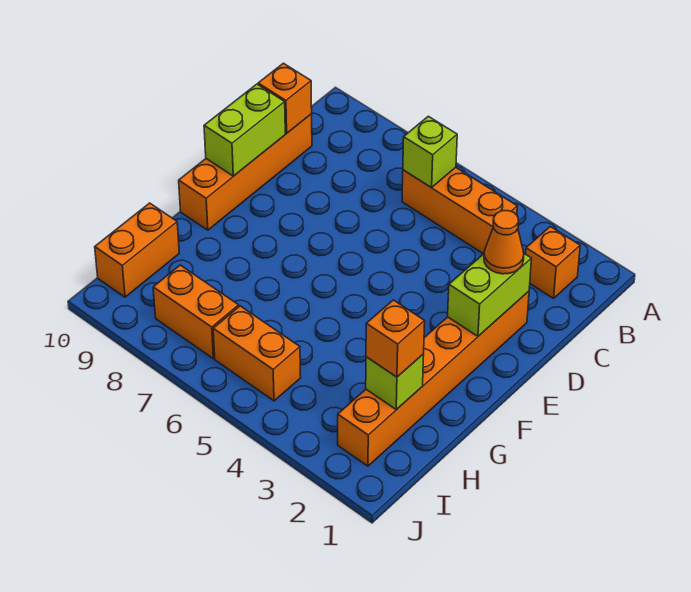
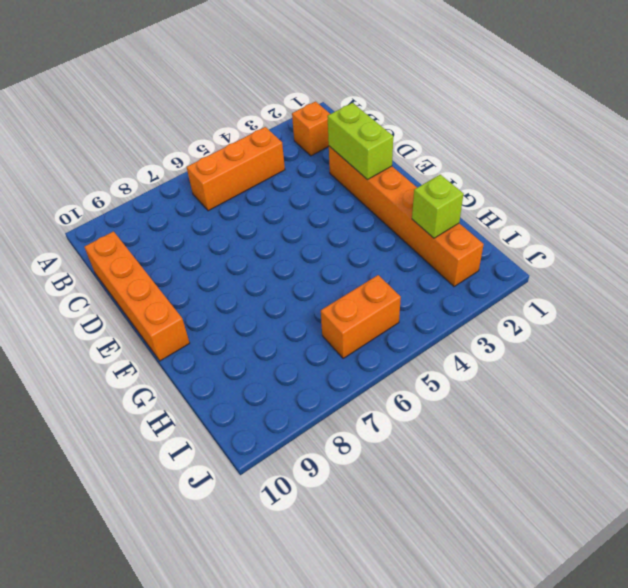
none -> orange 1x2 brick [95,203,179,297]
none -> orange 1x2 brick [153,265,239,359]
none -> lime 1x1 brick [403,116,457,188]

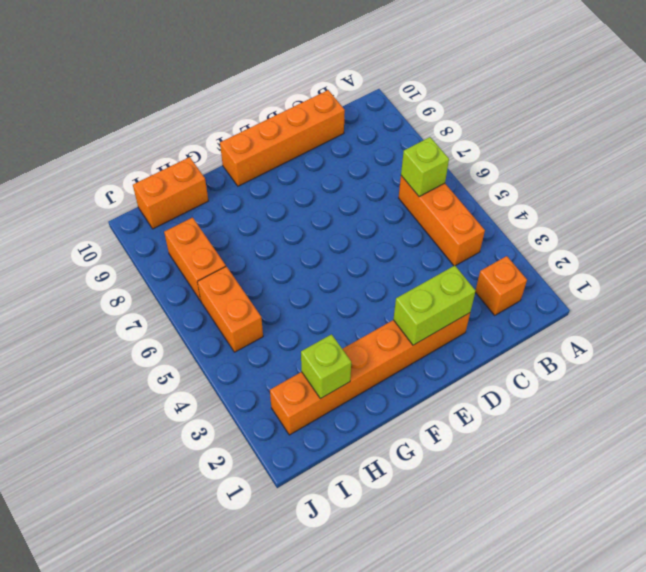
none -> orange 1x1 brick [258,63,312,133]
none -> lime 1x2 brick [204,84,285,176]
none -> orange 1x1 cone [484,211,524,274]

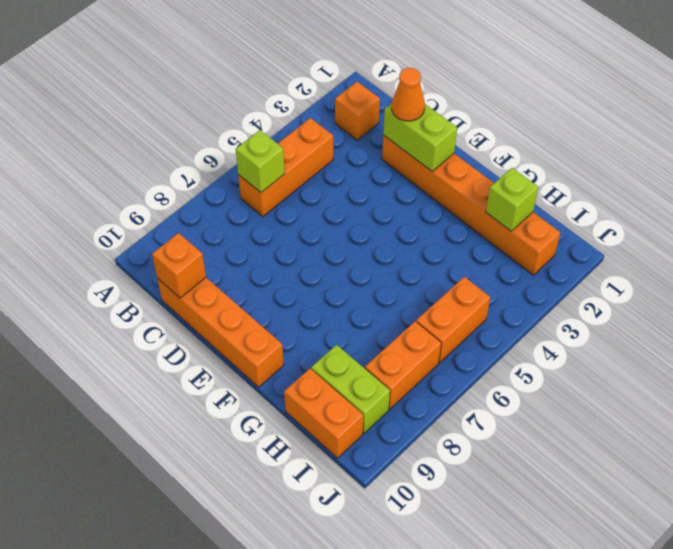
lime 1x2 brick [311,345,390,433] -> lime 1x2 brick moved to [204,84,285,176]
none -> orange 1x1 brick [366,300,425,377]

